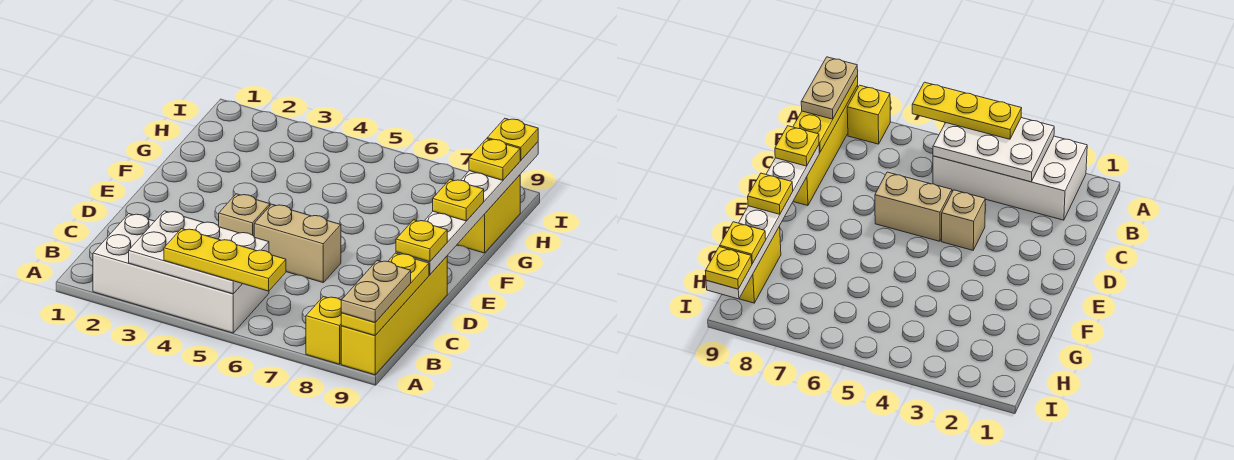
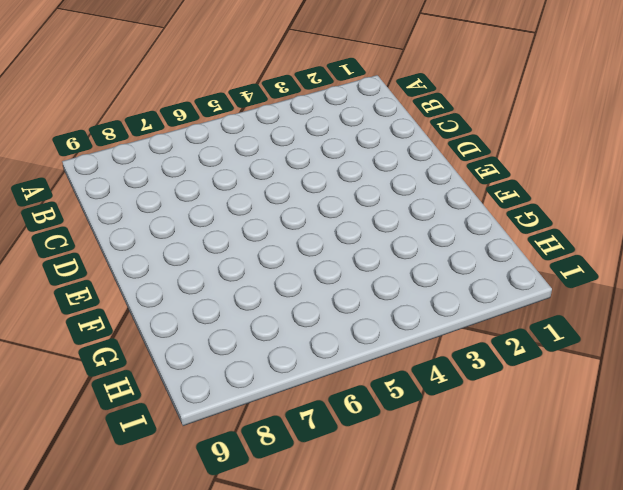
none -> white 2x4 brick [93,214,269,333]
none -> yellow 1x1 brick [306,296,341,364]
none -> yellow 1x4 brick [341,256,447,375]

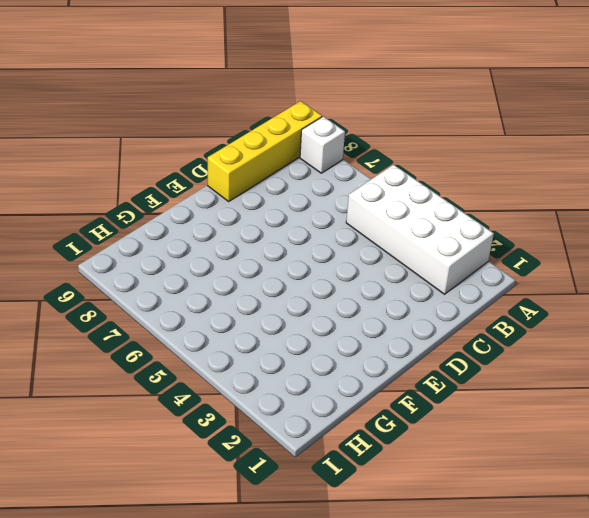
white 1x1 brick [300,116,345,173] -> yellow 1x1 brick [306,296,341,364]
none -> tan 1x1 brick [219,194,270,236]
none -> tan 1x2 brick [254,204,341,282]
none -> yellow 1x2 brick [457,175,520,253]

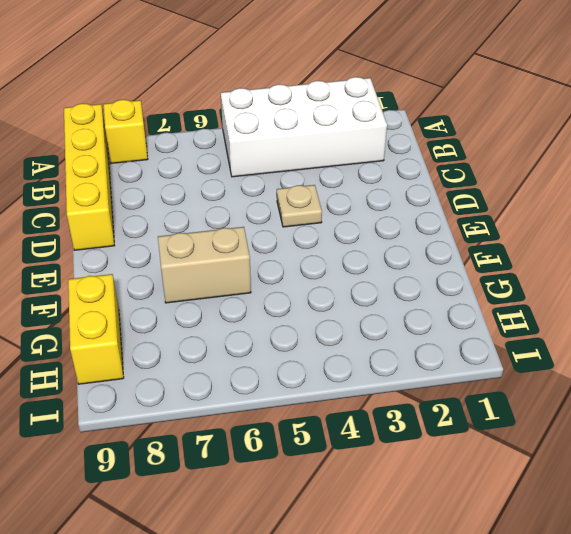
tan 1x1 plate [277,185,322,227] -> tan 1x1 brick [219,194,270,236]
tan 1x2 brick [158,227,251,303] -> tan 1x2 brick moved to [254,204,341,282]
none -> white 2x3 plate [129,211,269,294]
none -> yellow 1x3 plate [341,253,429,335]
none -> white 1x6 plate [396,142,538,275]

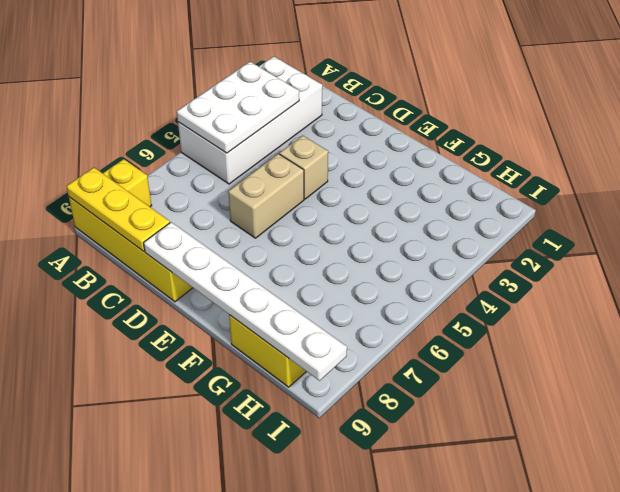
none -> yellow 1x3 plate [164,229,286,291]
none -> tan 1x2 plate [341,261,411,322]
none -> yellow 1x1 plate [396,220,447,262]

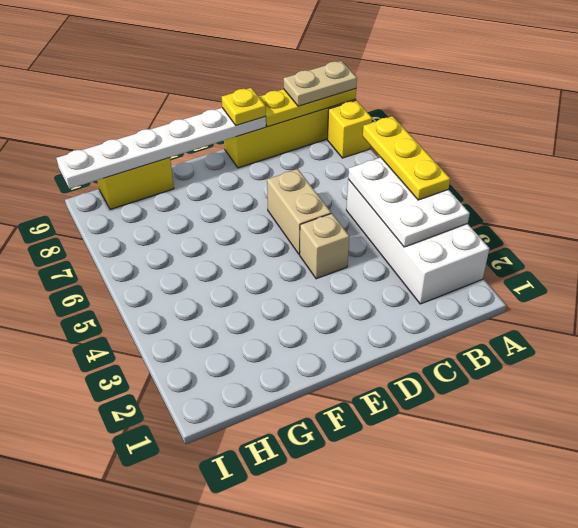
none -> yellow 1x1 plate [433,179,484,221]
none -> yellow 1x1 plate [469,139,520,180]
none -> yellow 1x1 plate [487,119,538,160]

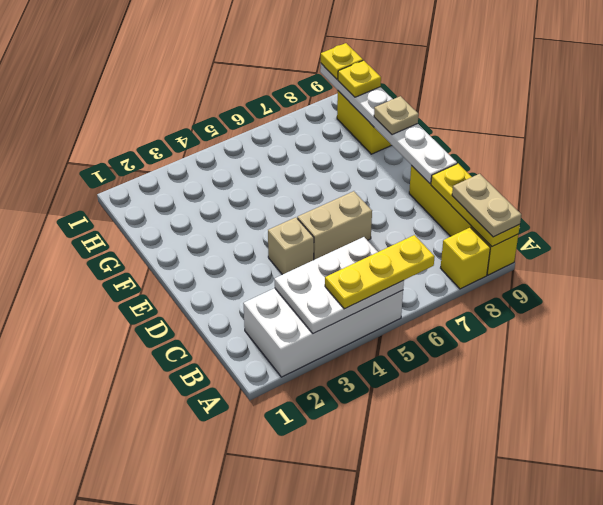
tan 1x1 plate [374,96,419,135] -> yellow 1x1 plate [433,179,484,221]
none -> yellow 1x1 plate [396,220,447,262]

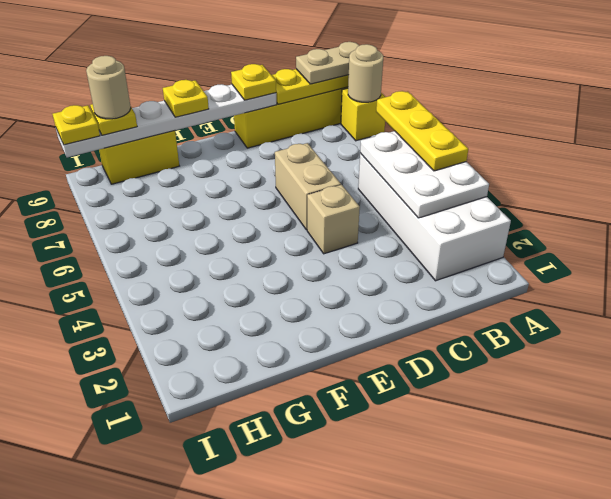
tan 1x1 round brick [348,44,383,102] -> none
tan 1x1 round brick [86,56,131,119] -> none

